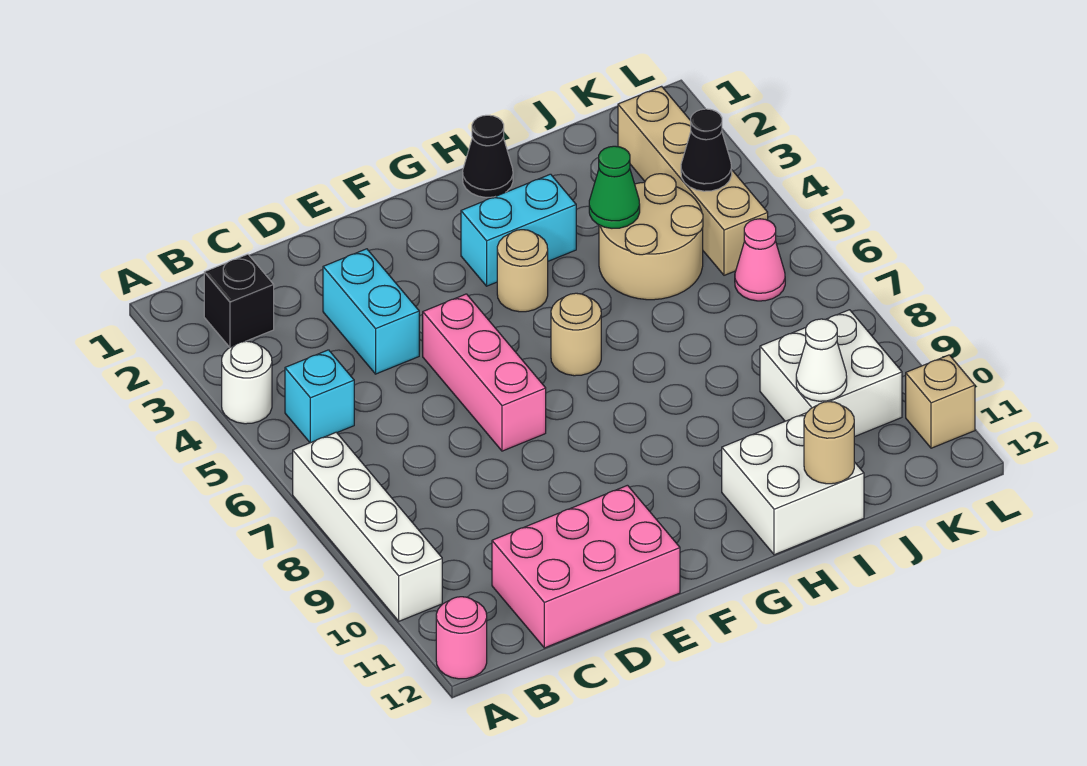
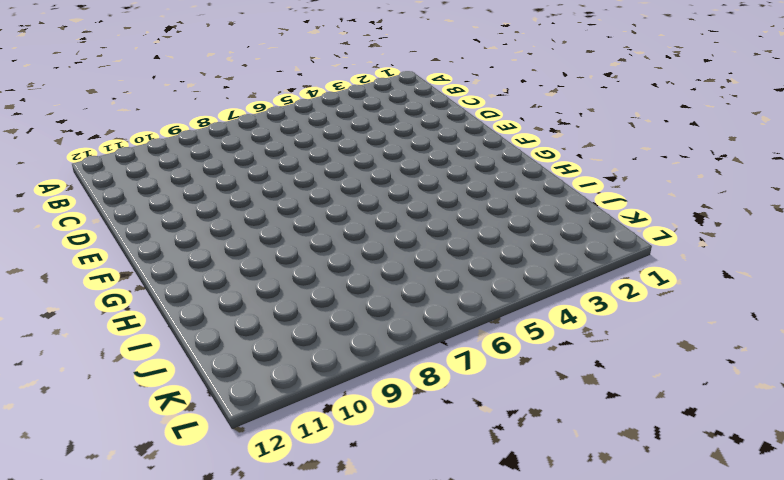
none -> white 1x1 round brick [222,341,272,424]
none -> white 1x4 brick [293,432,442,621]
none -> pink 1x1 round brick [436,597,487,679]

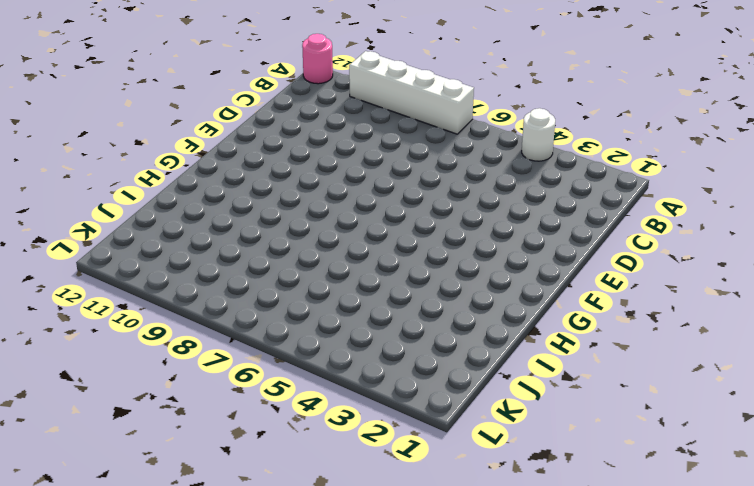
none -> black 1x1 brick [204,254,274,347]
none -> cyan 1x1 brick [285,350,354,443]
none -> pink 2x3 brick [492,485,680,648]

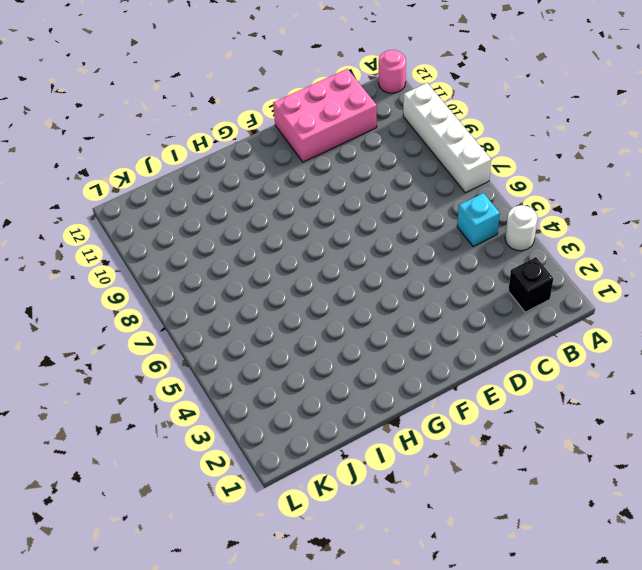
none -> cyan 1x2 brick [323,249,419,374]
none -> pink 1x3 brick [423,294,546,451]
none -> cyan 1x2 brick [461,174,576,286]

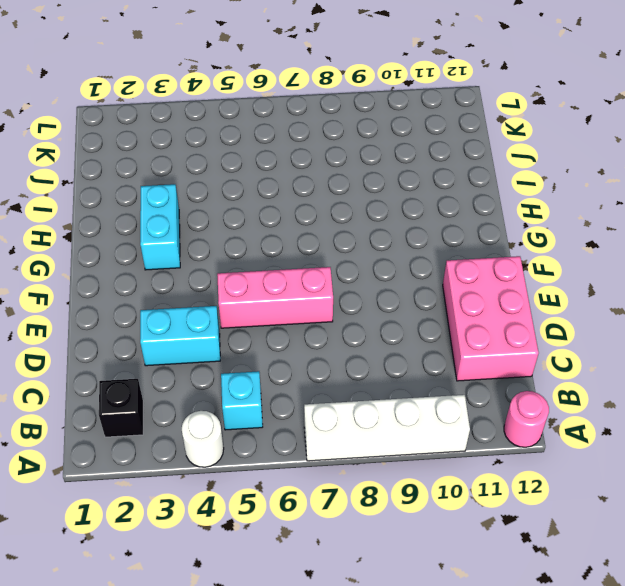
none -> tan 1x1 round brick [497,230,548,312]
none -> tan 1x1 round brick [551,293,601,376]
none -> black 1x1 cone [463,115,513,197]

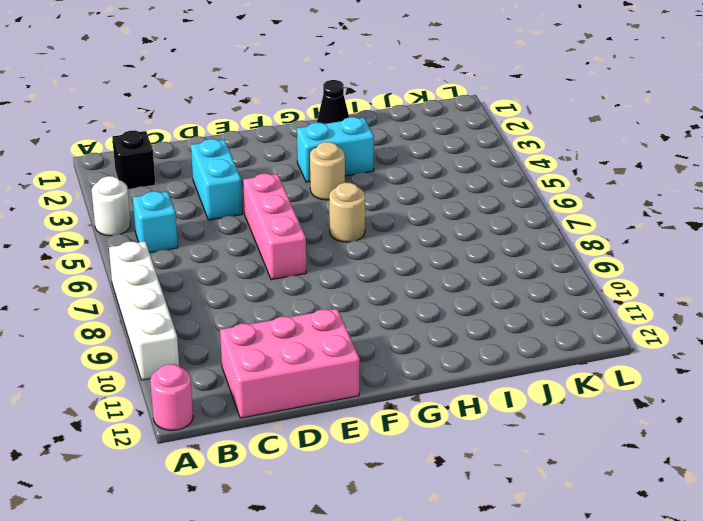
none -> white 2x2 brick [722,413,864,555]
none -> tan 2x2 round brick [599,174,703,300]
none -> white 2x2 brick [760,310,902,437]

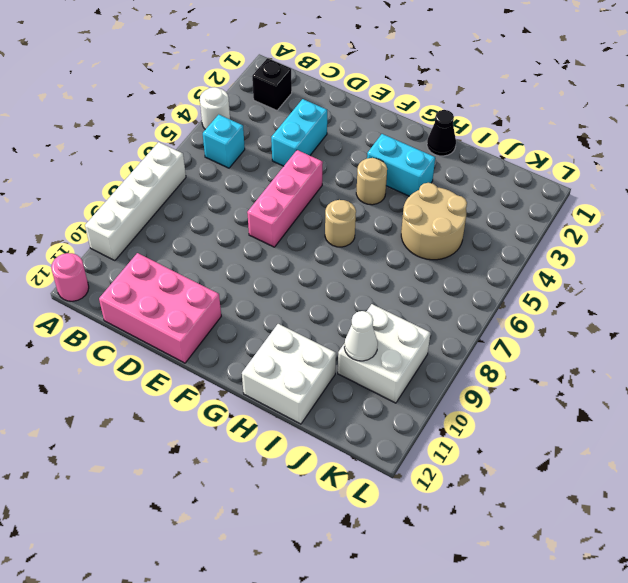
none -> tan 1x4 brick [618,86,768,275]
none -> pink 1x1 cone [735,219,785,301]
none -> tan 1x1 brick [906,355,975,448]

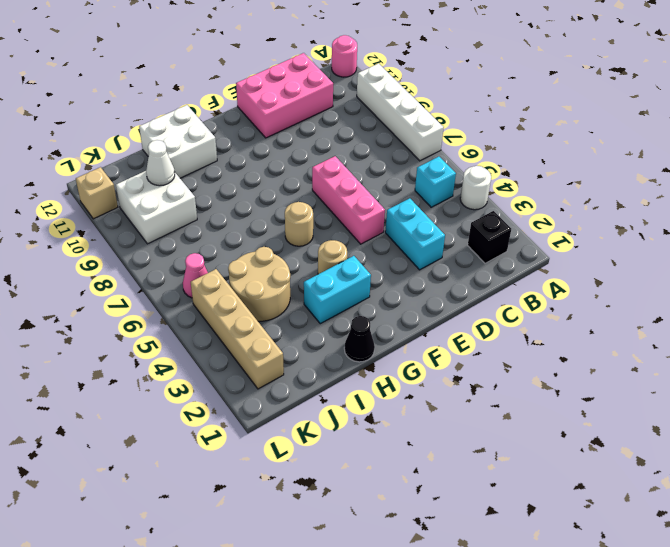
none -> green 1x1 cone [589,146,640,228]
none -> tan 1x1 round brick [804,402,854,484]
none -> black 1x1 cone [681,109,732,191]

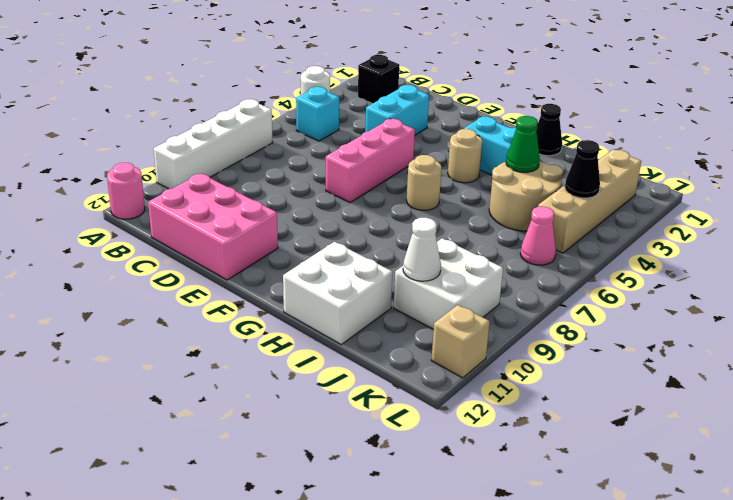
none -> tan 1x1 round brick [804,402,854,484]

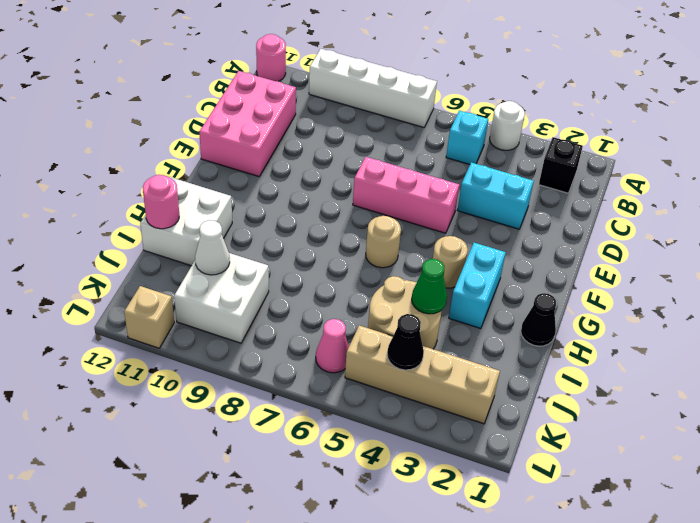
pink 1x1 round brick [143,175,179,229] -> tan 1x1 round brick [804,402,854,484]

